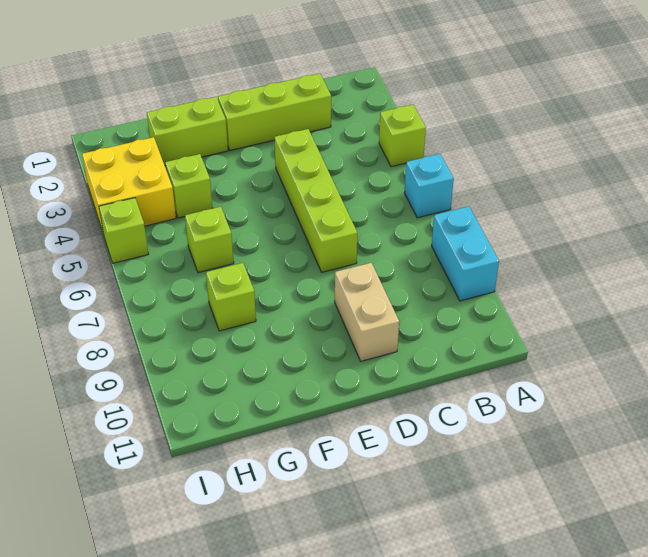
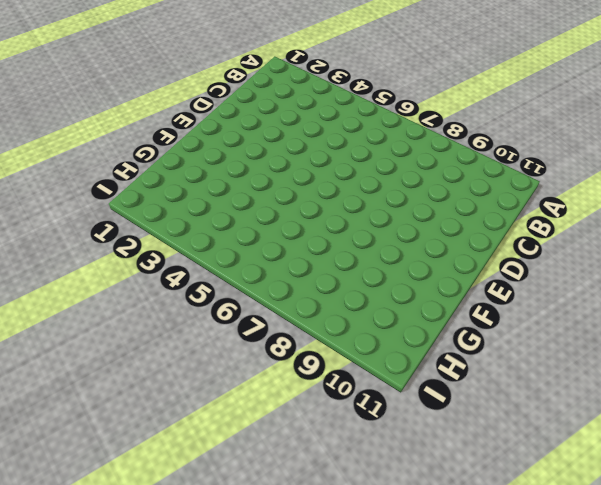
none -> lime 1x1 brick [379,105,426,167]
none -> cyan 1x1 brick [404,154,454,218]
none -> cyan 1x2 brick [432,206,499,301]

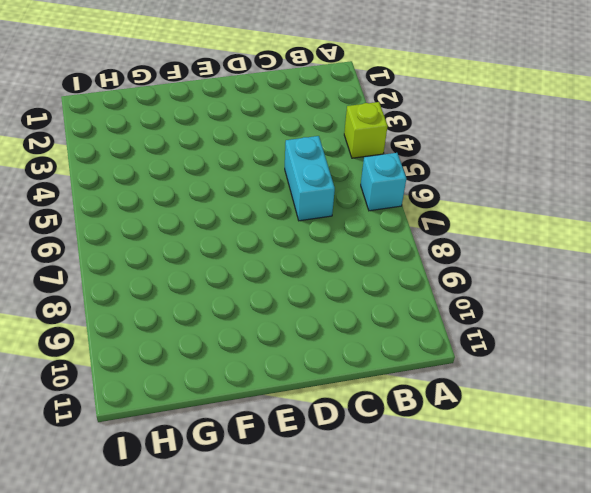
cyan 1x2 brick [285,136,335,221] -> cyan 1x2 brick moved to [432,206,499,301]
none -> lime 1x3 brick [218,74,331,150]
none -> lime 1x4 brick [274,129,357,272]
none -> tan 1x2 brick [335,263,399,361]

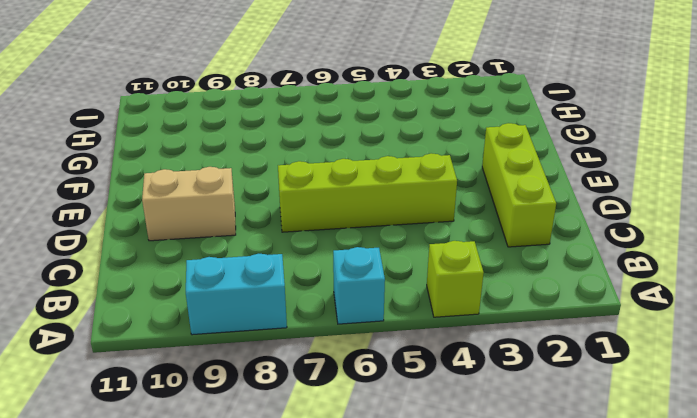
none -> lime 1x2 brick [147,97,228,166]
none -> lime 1x1 brick [165,154,213,218]
none -> lime 1x1 brick [185,207,234,273]

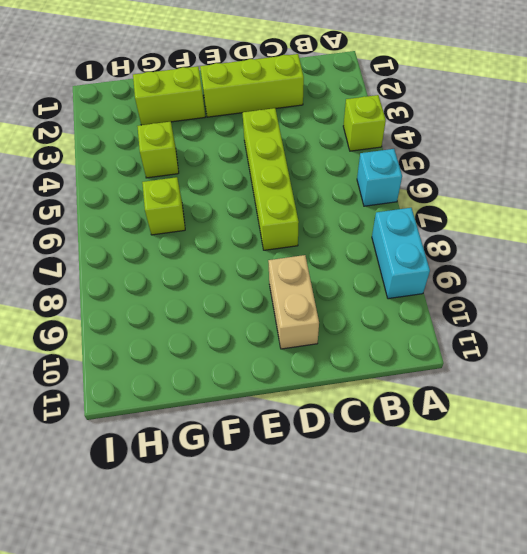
none -> lime 1x1 brick [206,263,256,331]
none -> yellow 2x2 brick [82,137,176,232]
none -> lime 1x1 brick [99,198,148,263]

